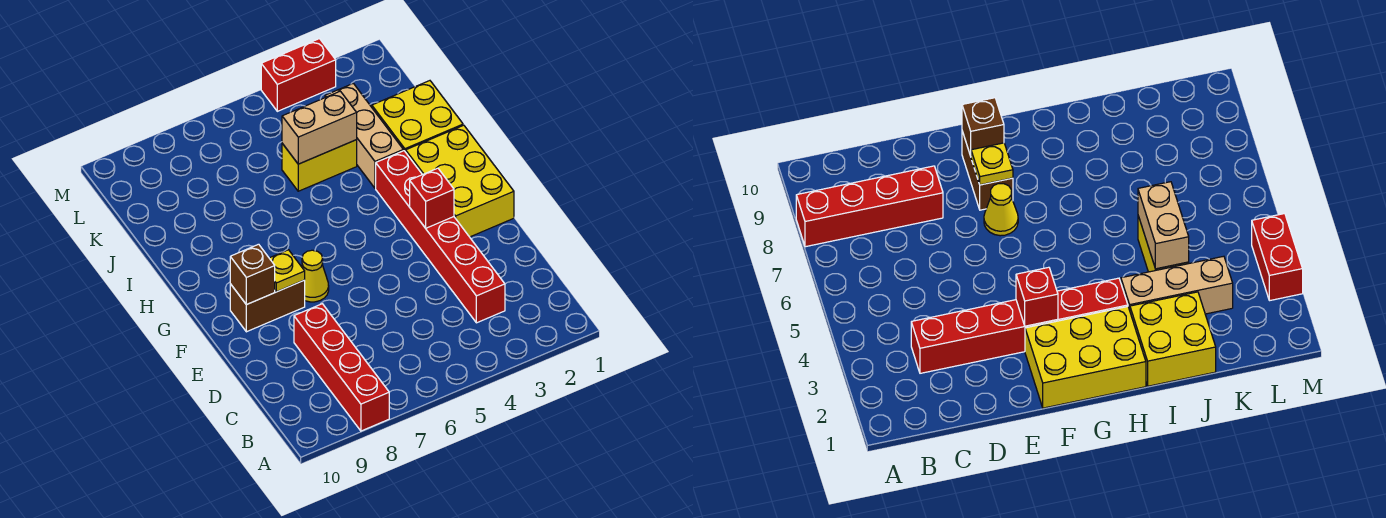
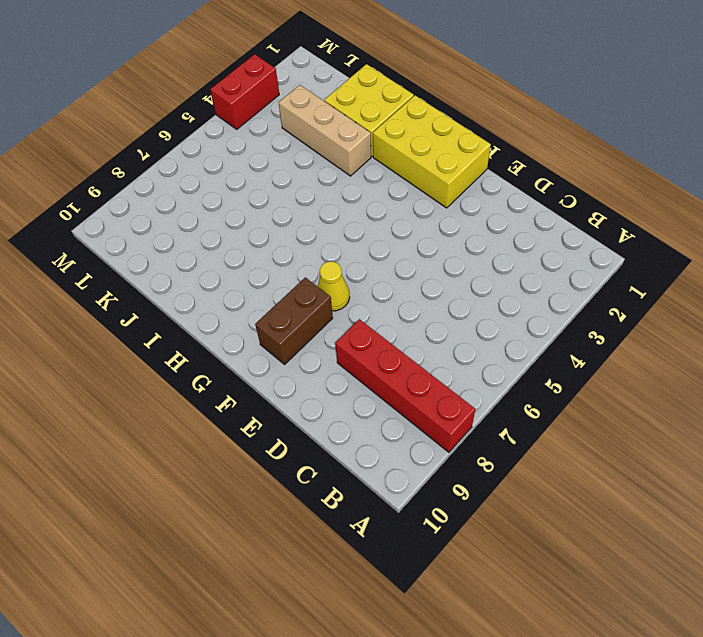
none -> red 1x6 brick [376,151,505,323]
none -> yellow 1x2 brick [282,140,357,191]
none -> red 1x1 brick [410,168,454,228]

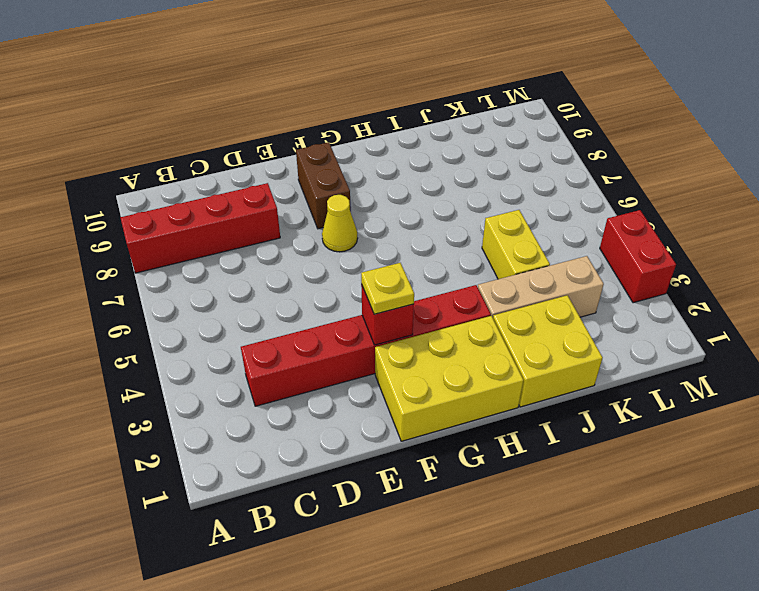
yellow 1x1 plate [361,263,414,314] -> yellow 1x1 plate moved to [269,250,305,292]
none -> brown 1x1 brick [230,244,275,305]
none -> tan 1x2 brick [282,91,357,164]

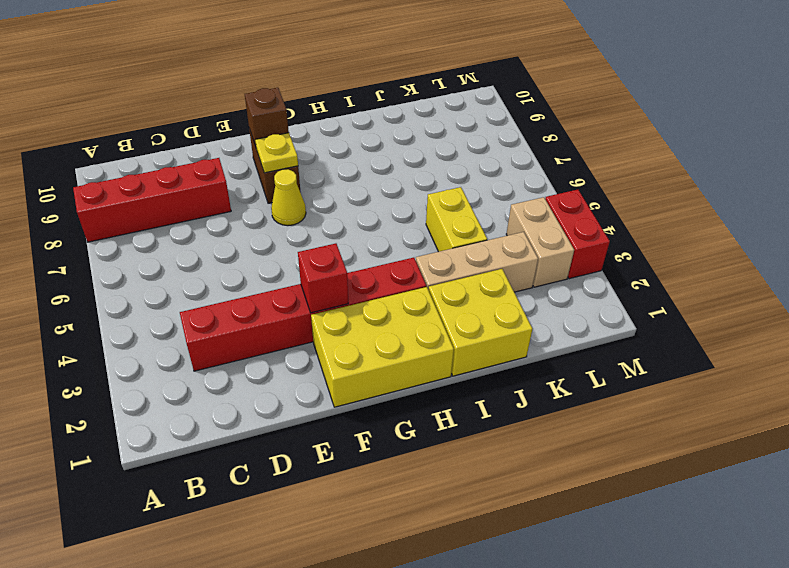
tan 1x2 brick [506,197,574,287] -> tan 1x2 brick moved to [282,91,357,164]

